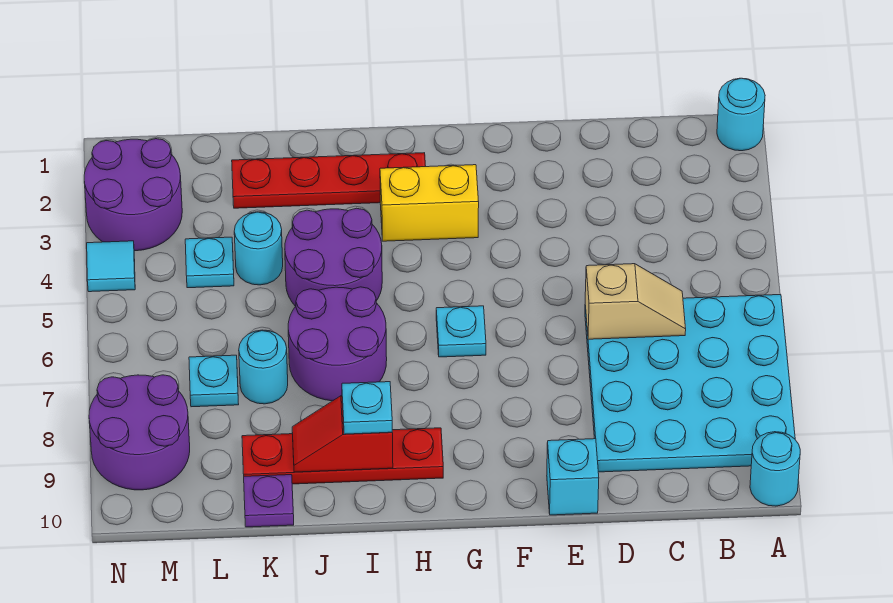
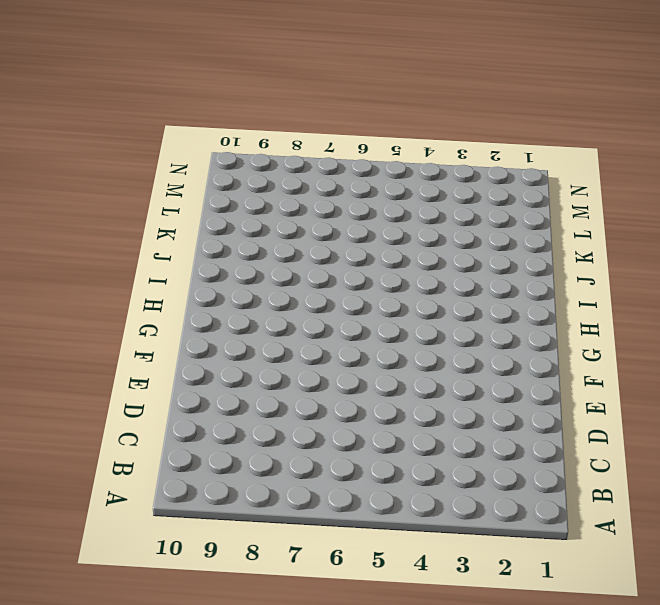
none -> cyan 1x1 round brick [717,78,765,151]
none -> cyan 4x4 plate [585,295,795,472]
none -> cyan 1x1 round brick [750,432,800,506]

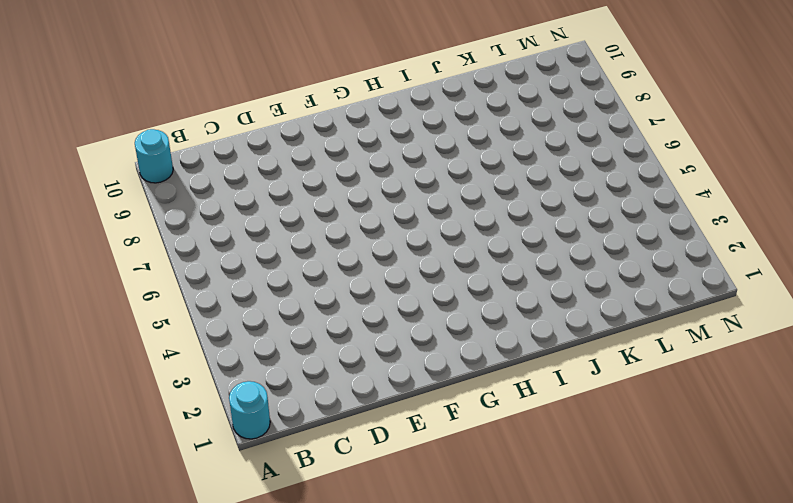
none -> cyan 4x4 plate [585,295,795,472]
none -> cyan 1x1 brick [547,439,599,515]
none -> yellow 1x2 brick [380,165,479,241]

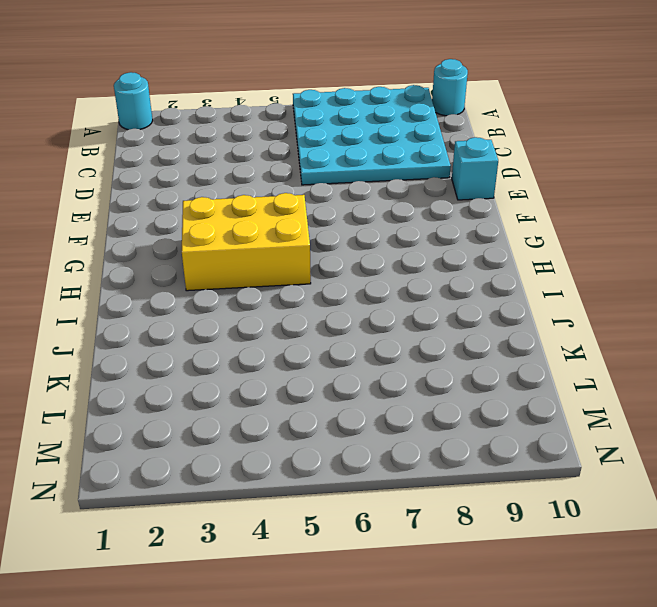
yellow 2x3 brick [182,193,311,291] -> yellow 1x2 brick [380,165,479,241]
none -> cyan 1x1 plate [436,306,486,357]
none -> red 1x4 plate [232,153,426,208]
none -> red 1x4 plate [242,428,443,484]

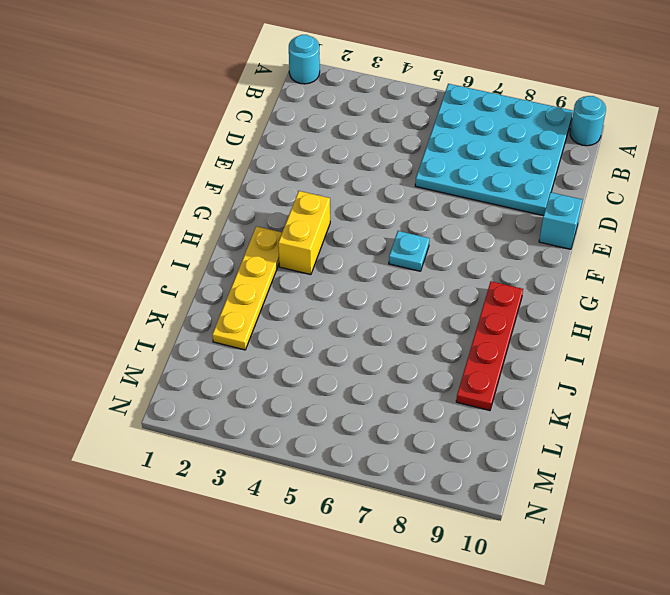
yellow 1x4 plate [212,226,282,350] -> red 1x4 plate [232,153,426,208]
none -> purple 2x2 round brick [285,208,382,306]
none -> purple 2x2 round brick [288,287,387,401]
none -> cyan 1x1 round brick [234,212,283,285]

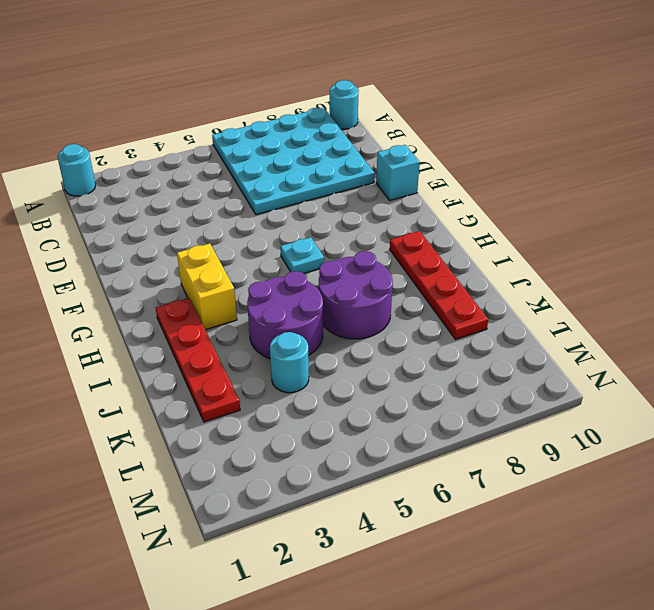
none -> cyan 1x1 round brick [239,330,288,404]
none -> purple 1x1 plate [244,475,294,527]
none -> cyan 1x1 plate [185,237,234,288]

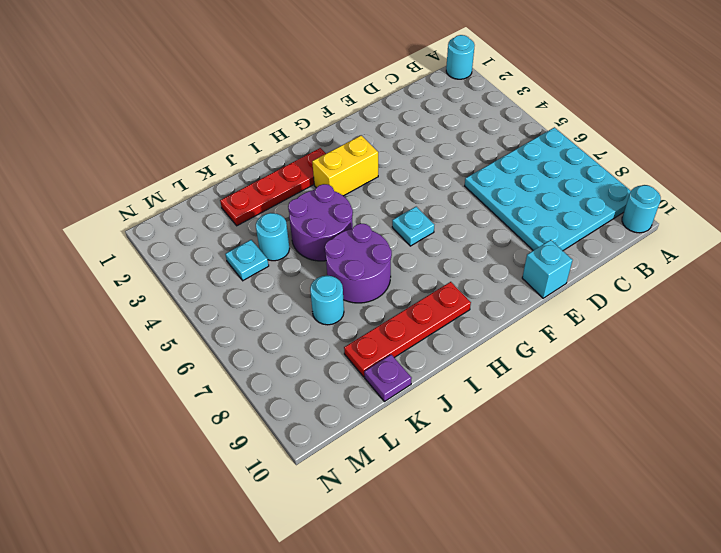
none -> cyan 1x1 plate [189,355,239,407]
none -> purple 2x2 round brick [84,139,182,251]
none -> purple 2x2 round brick [89,375,190,490]

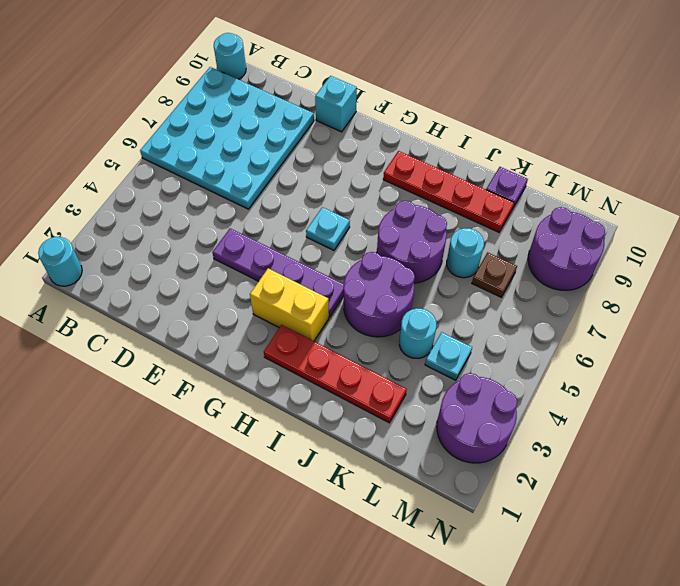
purple 1x4 plate [212,228,344,317] -> none
brown 1x1 plate [472,253,517,297] -> cyan 1x1 plate [189,355,239,407]
none -> cyan 1x1 tile [87,241,135,292]
none -> tan 1x2 slope [585,264,686,339]
none -> red 1x2 slope [292,396,393,472]

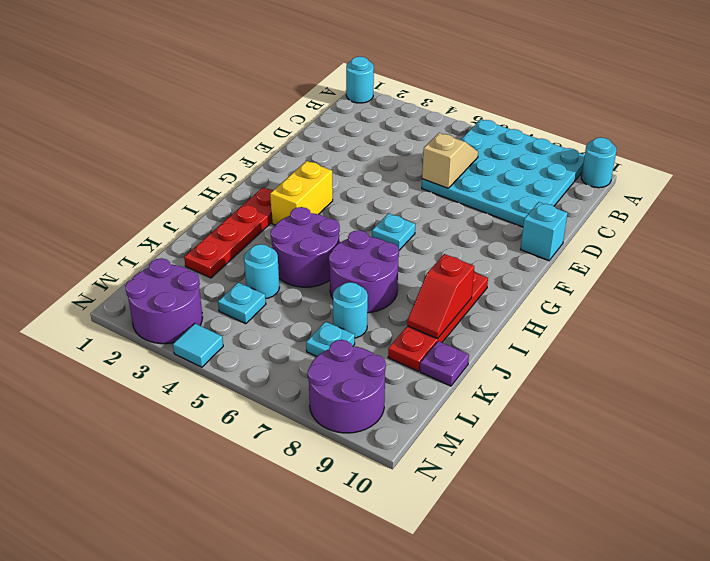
none -> cyan 1x1 plate [342,382,392,434]

